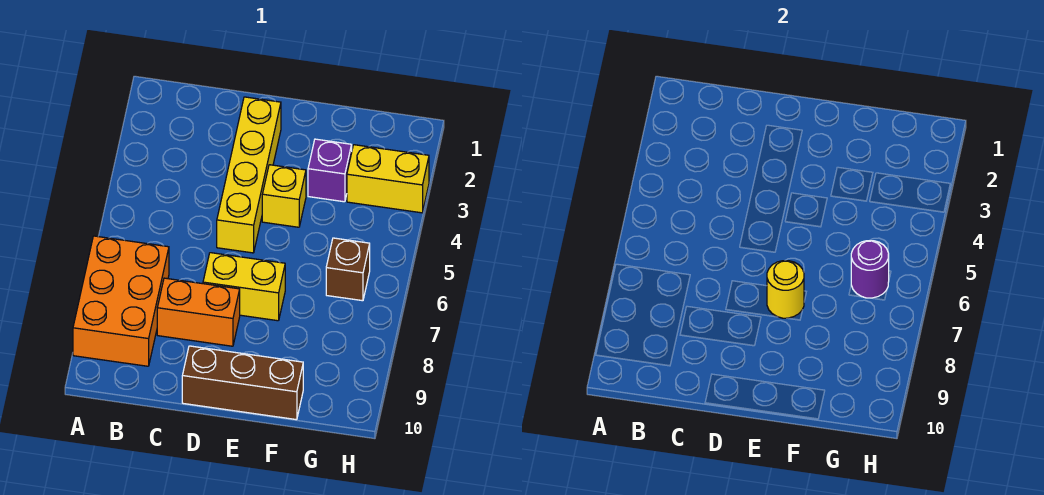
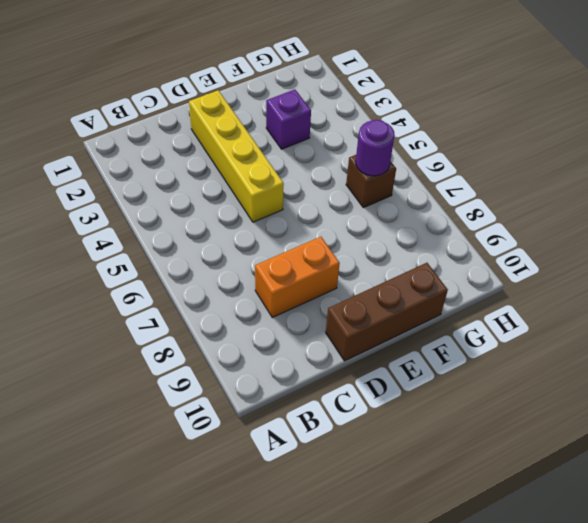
none -> orange 2x3 brick [73,236,169,366]
none -> yellow 1x2 brick [203,253,285,321]

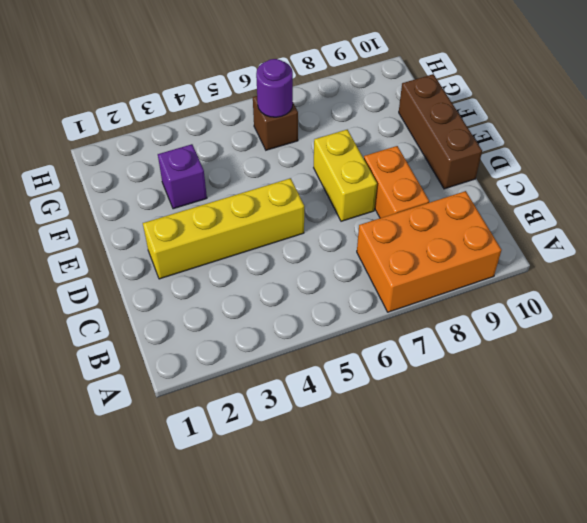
none -> yellow 1x1 brick [262,165,306,227]
none -> yellow 1x2 brick [347,145,429,213]

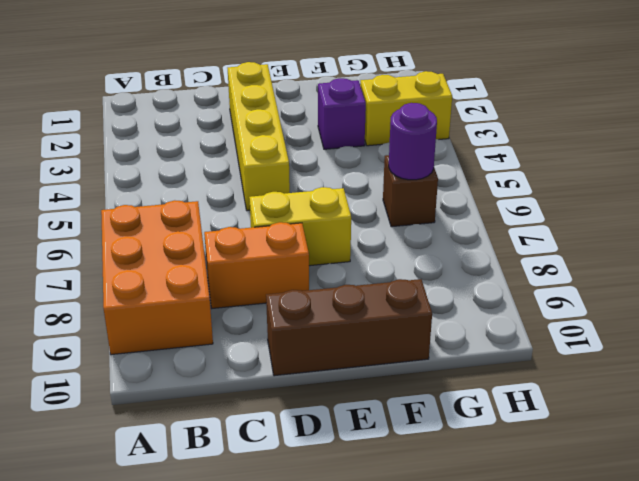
none -> yellow 1x1 brick [262,165,306,227]
none -> yellow 1x1 round brick [767,261,804,318]

